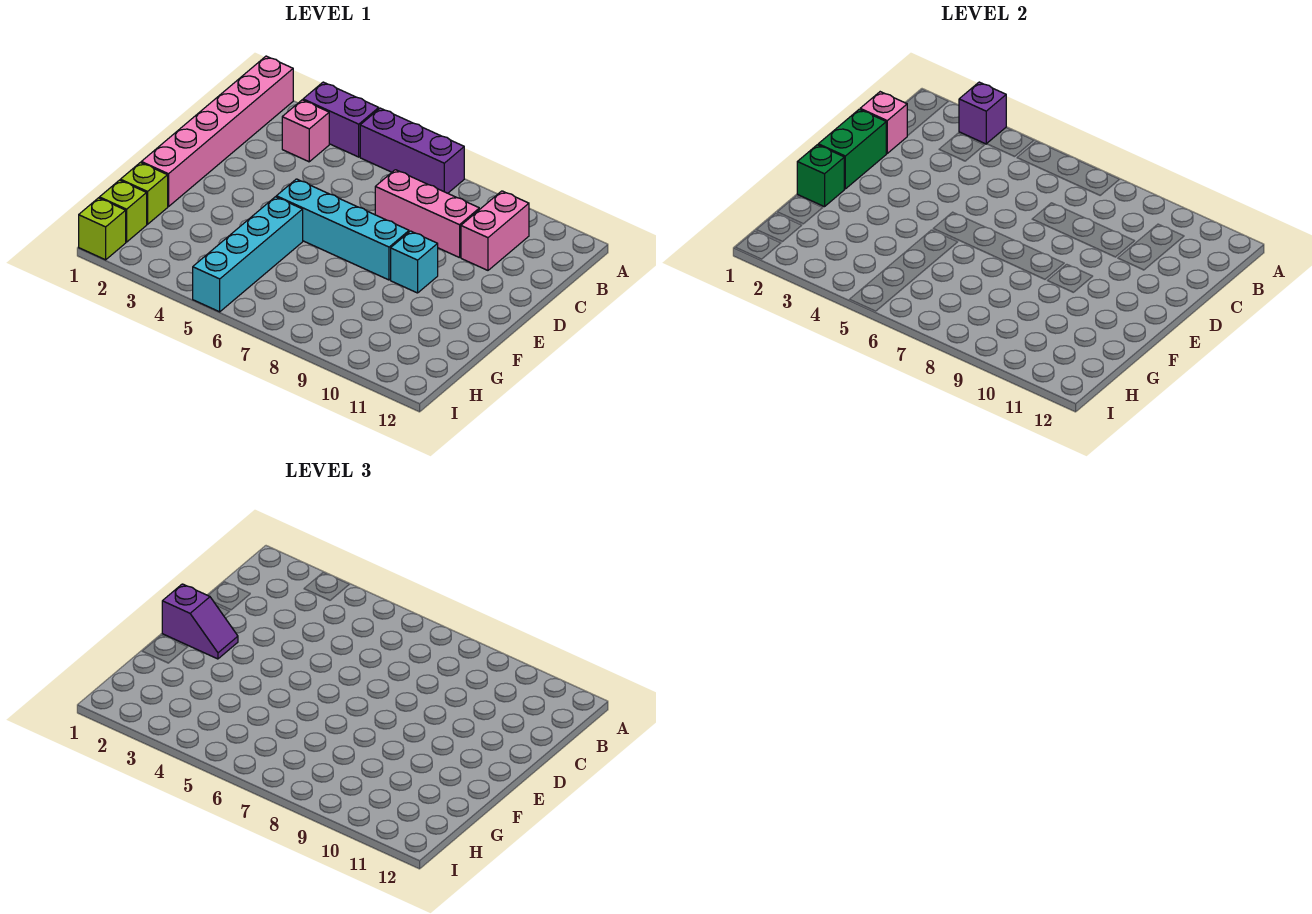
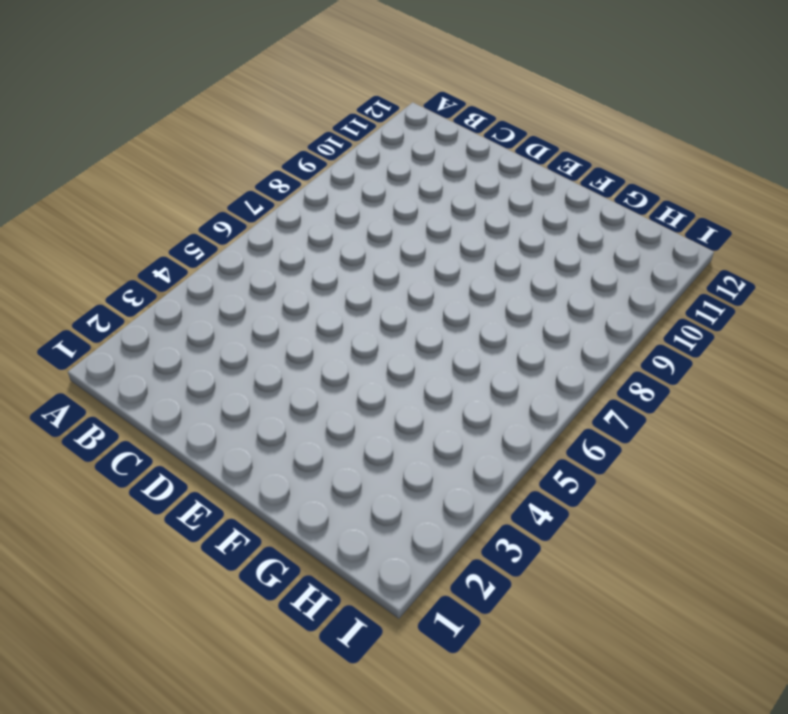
none -> pink 1x6 brick [141,56,293,207]
none -> purple 1x2 brick [303,82,379,157]
none -> purple 1x3 brick [360,108,464,193]

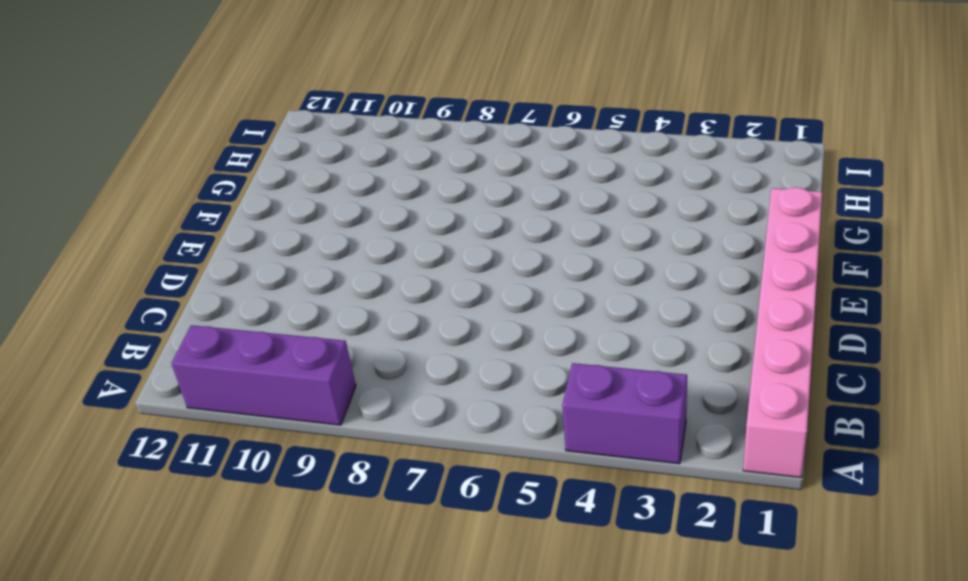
purple 1x3 brick [171,325,356,425] -> purple 1x3 brick moved to [360,108,464,193]
none -> pink 1x1 brick [282,100,329,162]
none -> pink 1x2 brick [461,191,529,270]
none -> pink 1x3 brick [375,170,479,258]

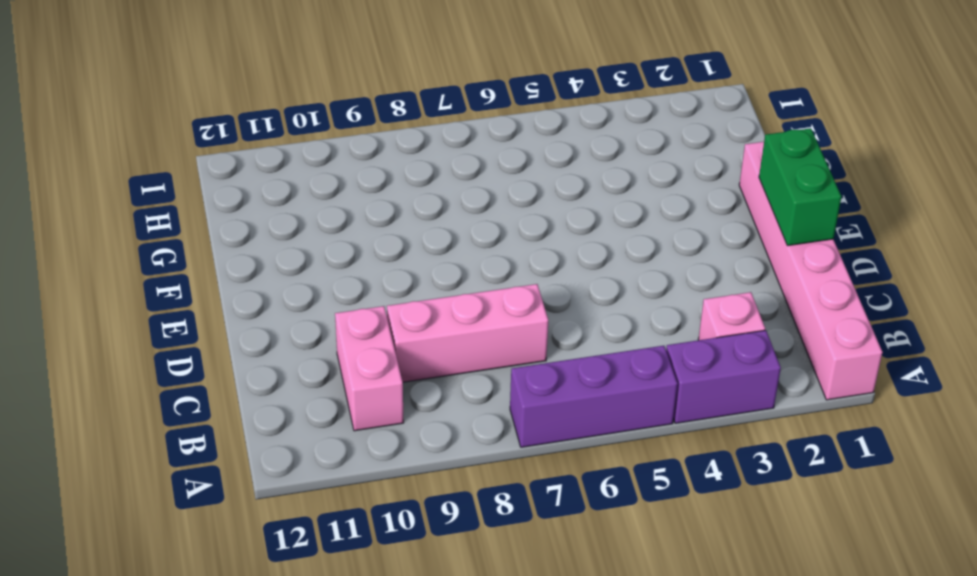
none -> cyan 1x4 brick [276,179,409,280]
none -> cyan 1x1 brick [391,231,438,293]
none -> cyan 1x4 brick [193,197,303,312]

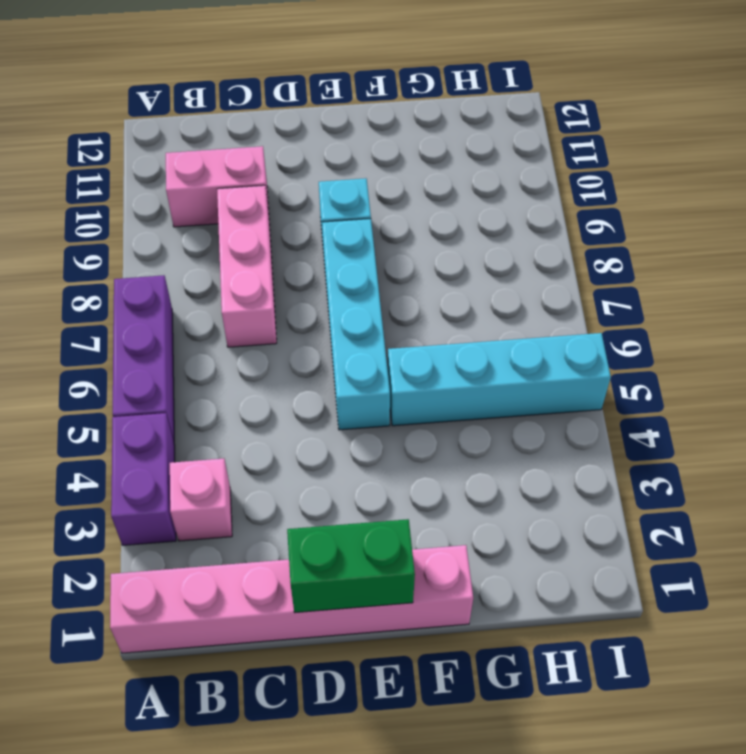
none -> lime 1x1 brick [120,163,168,224]
none -> lime 1x1 brick [99,180,147,242]
none -> lime 1x1 brick [79,198,126,260]

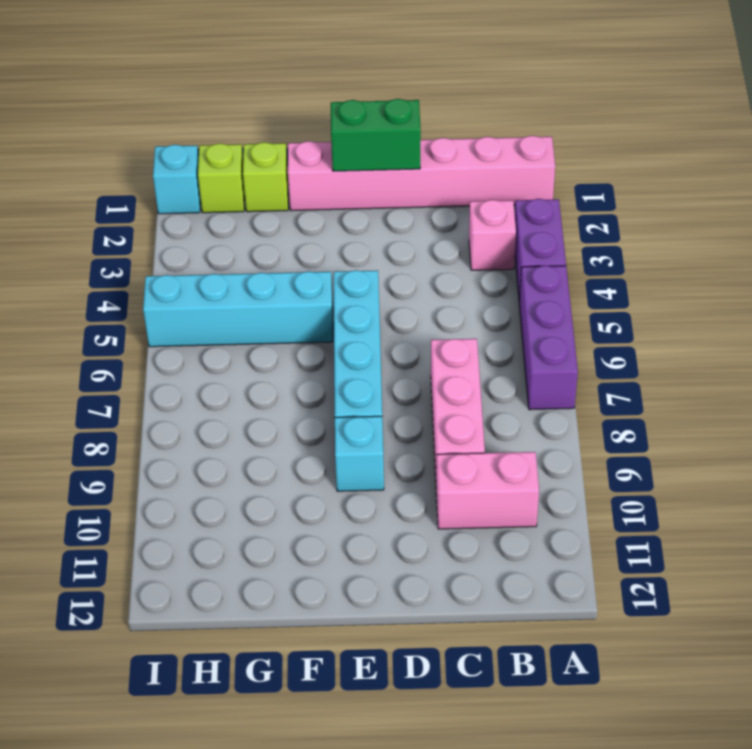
cyan 1x1 brick [153,145,201,214] -> lime 1x1 brick [79,198,126,260]
none -> purple 1x1 brick [959,82,1006,144]
none -> pink 1x1 brick [860,92,907,153]
none -> green 1x1 brick [797,145,844,207]

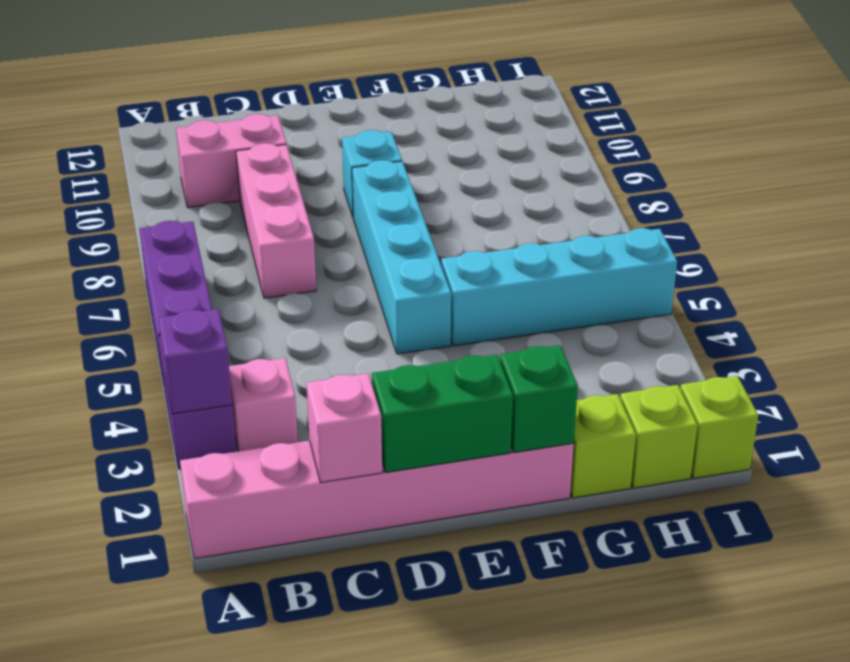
none -> purple 1x2 slope [162,584,238,659]

